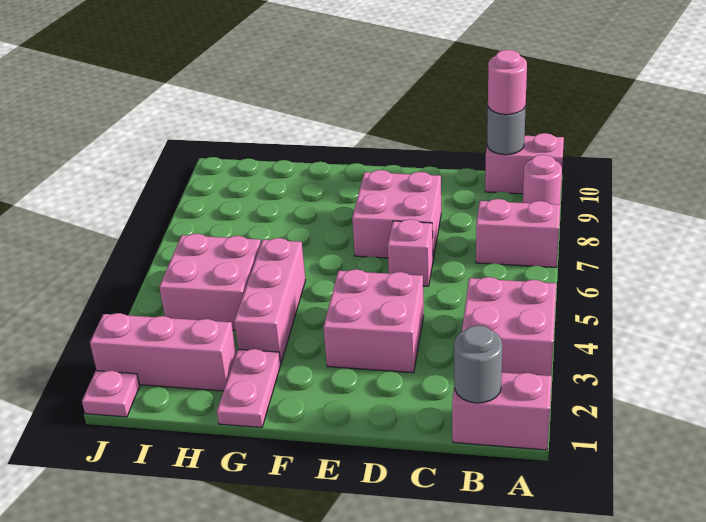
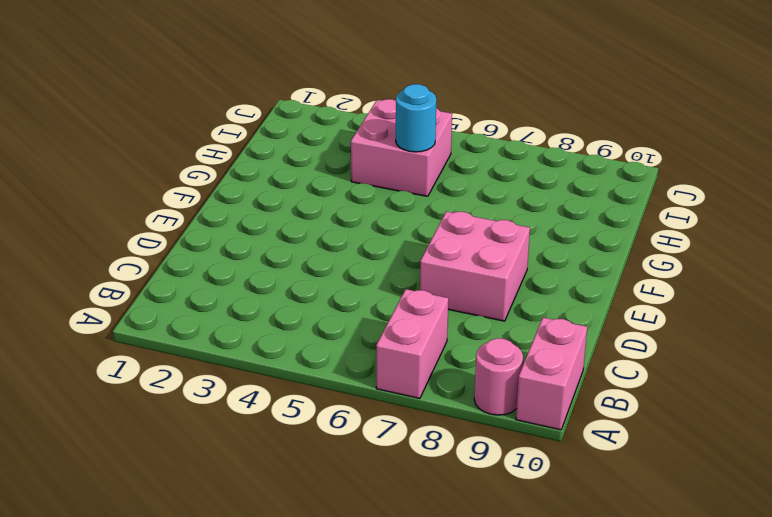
cyan 1x1 round brick [396,84,436,152] -> none
none -> pink 1x2 brick [452,373,552,450]
none -> pink 2x2 brick [462,277,556,376]
none -> pink 2x2 brick [323,269,424,373]

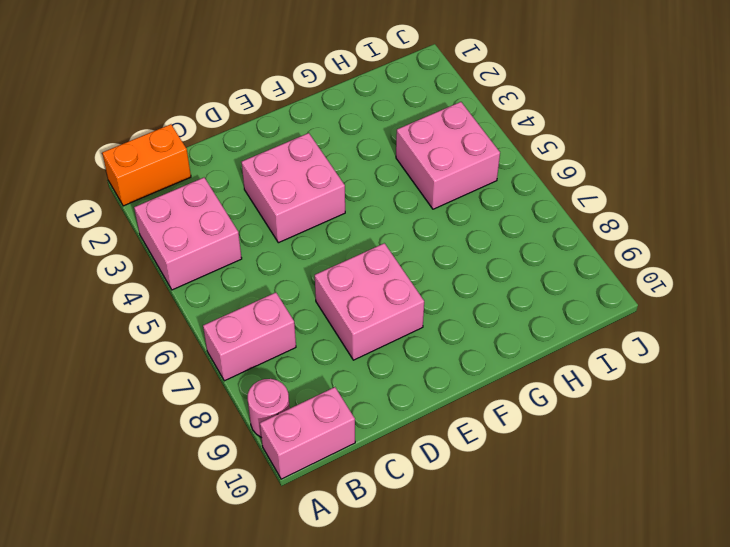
orange 1x2 brick [102,124,191,206] -> pink 1x2 brick [452,373,552,450]
none -> pink 1x1 brick [388,219,433,286]
none -> pink 1x2 plate [217,349,281,428]
none -> pink 1x3 brick [234,238,306,363]

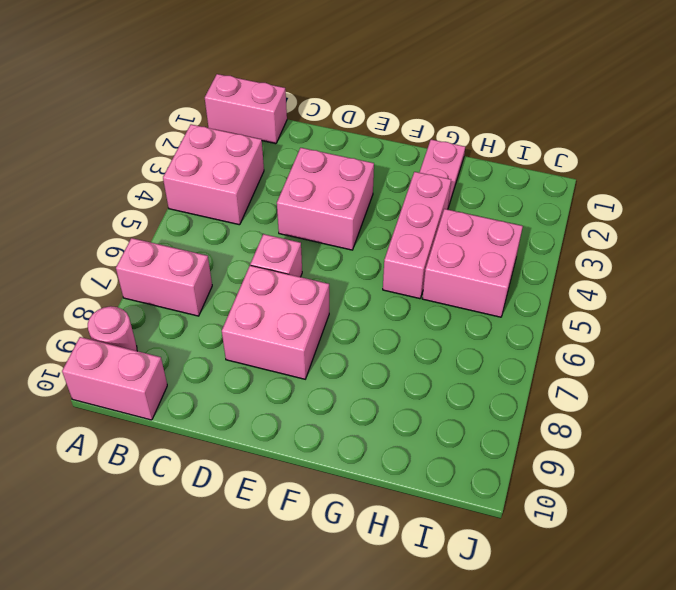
none -> pink 1x3 brick [90,313,236,391]
none -> pink 1x1 plate [82,371,140,417]
none -> grey 1x1 round brick [454,325,502,403]

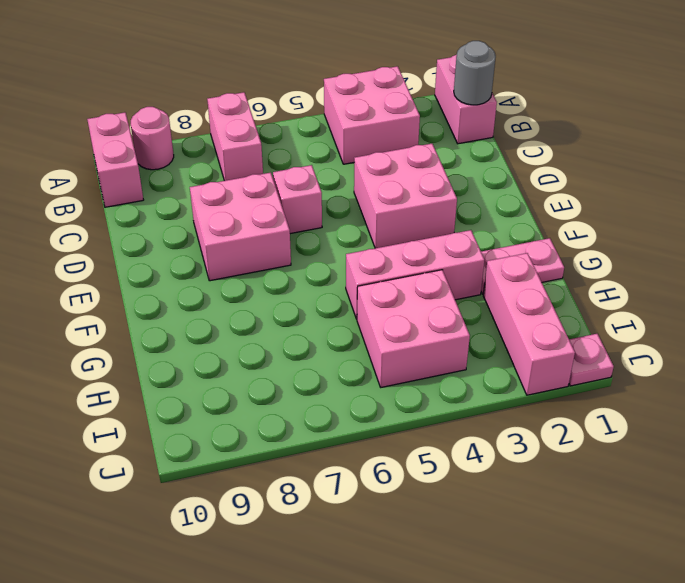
none -> grey 1x1 round brick [487,106,526,155]
none -> pink 1x1 round brick [488,50,527,115]

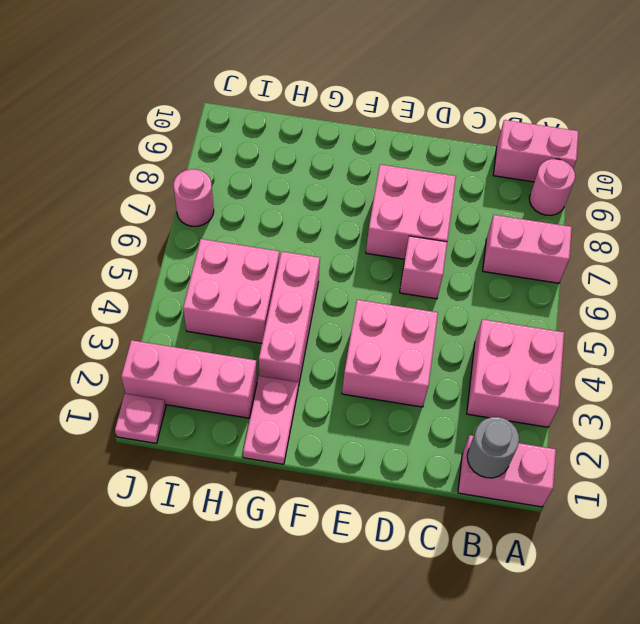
pink 1x1 round brick [173,169,214,226] -> pink 1x1 round brick moved to [488,50,527,115]
none -> grey 1x1 round brick [487,106,526,155]

